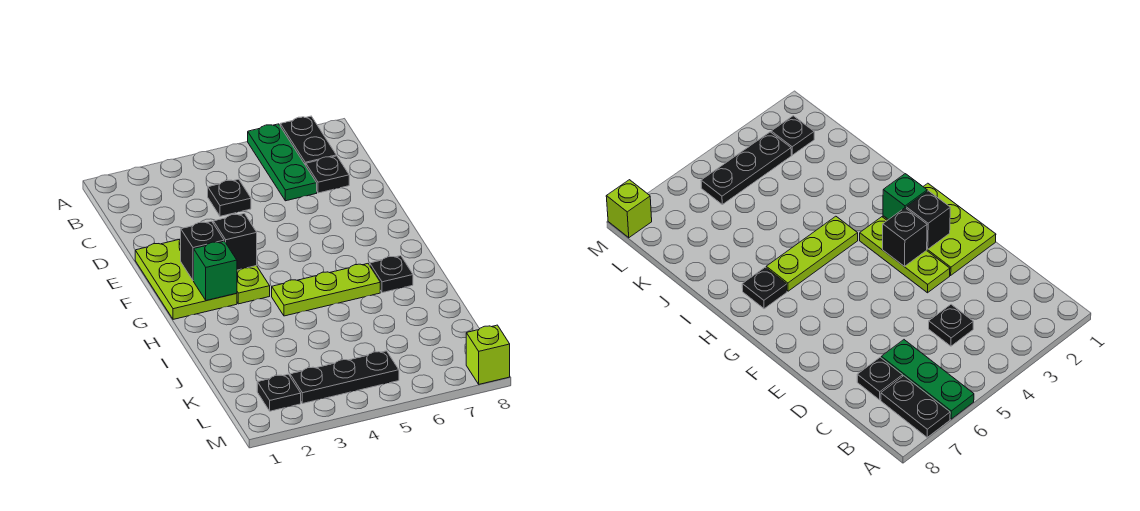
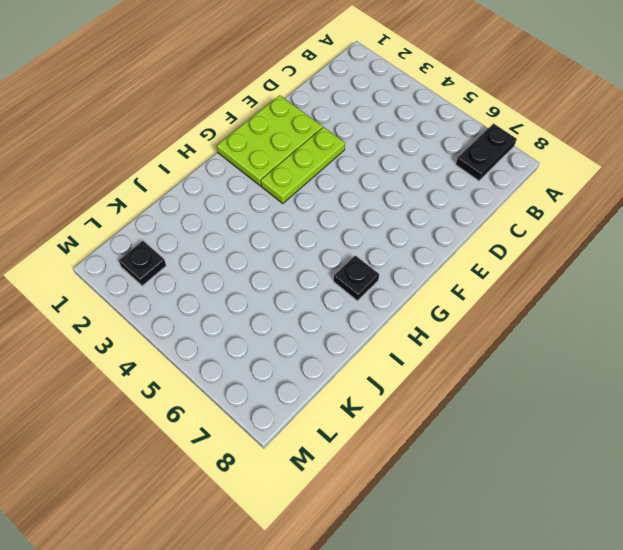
none -> green 1x3 plate [248,124,317,201]
none -> black 1x1 plate [208,179,251,216]
none -> black 1x1 plate [306,156,349,193]

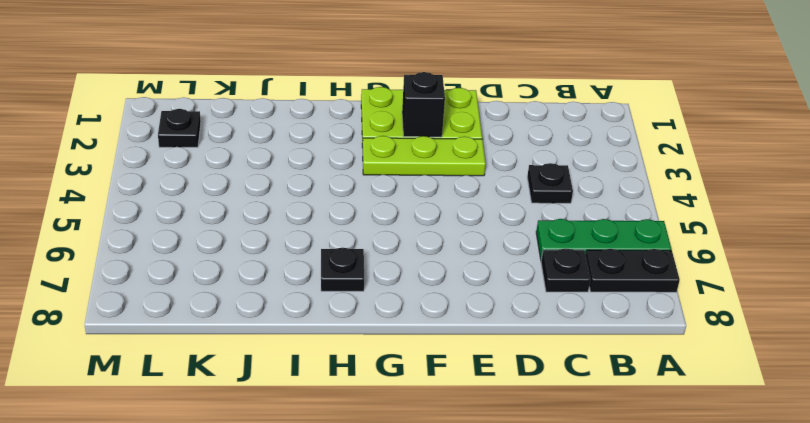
none -> lime 1x3 plate [272,264,380,316]
none -> black 1x3 plate [290,351,399,404]
none -> lime 1x1 brick [466,325,510,384]

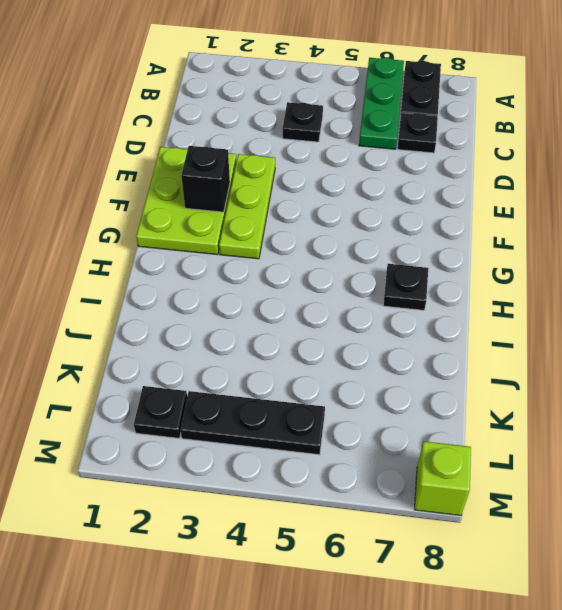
none -> lime 1x3 plate [272,264,380,316]
none -> black 1x1 brick [213,214,257,270]
none -> green 1x1 brick [194,241,237,301]

